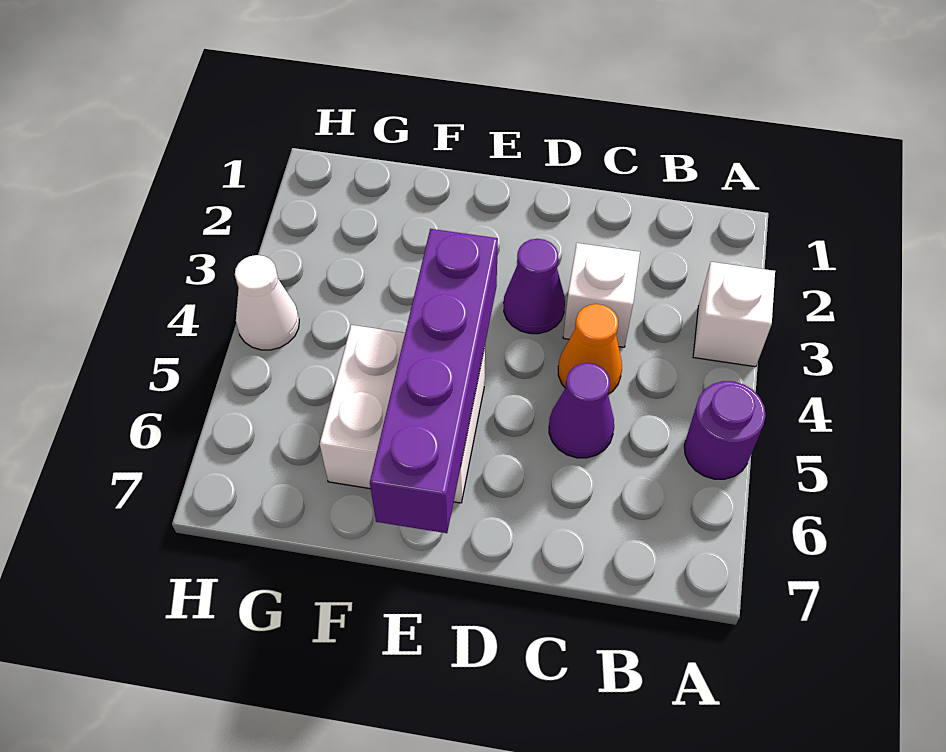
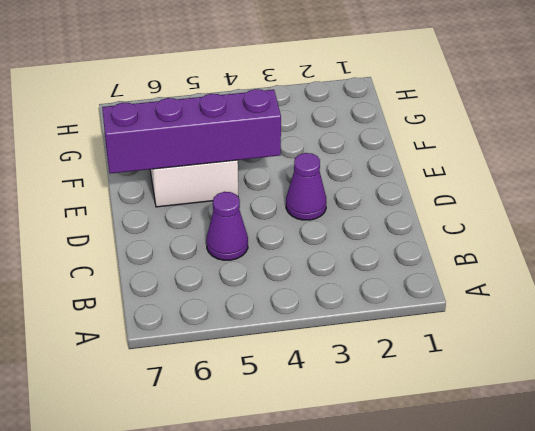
none -> white 1x1 brick [693,262,775,367]
none -> purple 1x1 round brick [684,381,766,479]

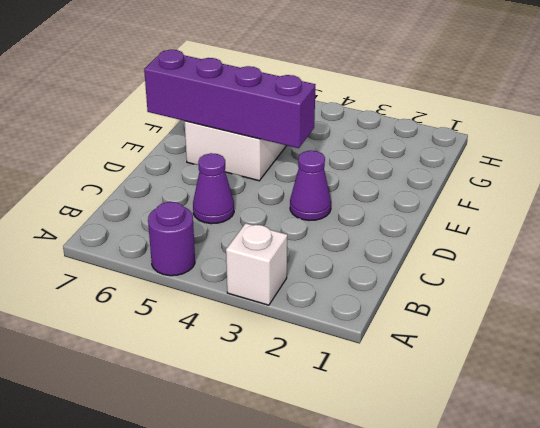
none -> white 1x1 brick [563,243,640,347]
none -> orange 1x1 cone [558,304,622,394]

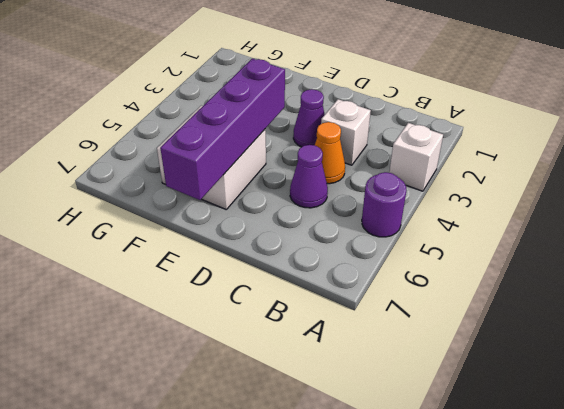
none -> white 1x1 cone [235,255,299,350]

